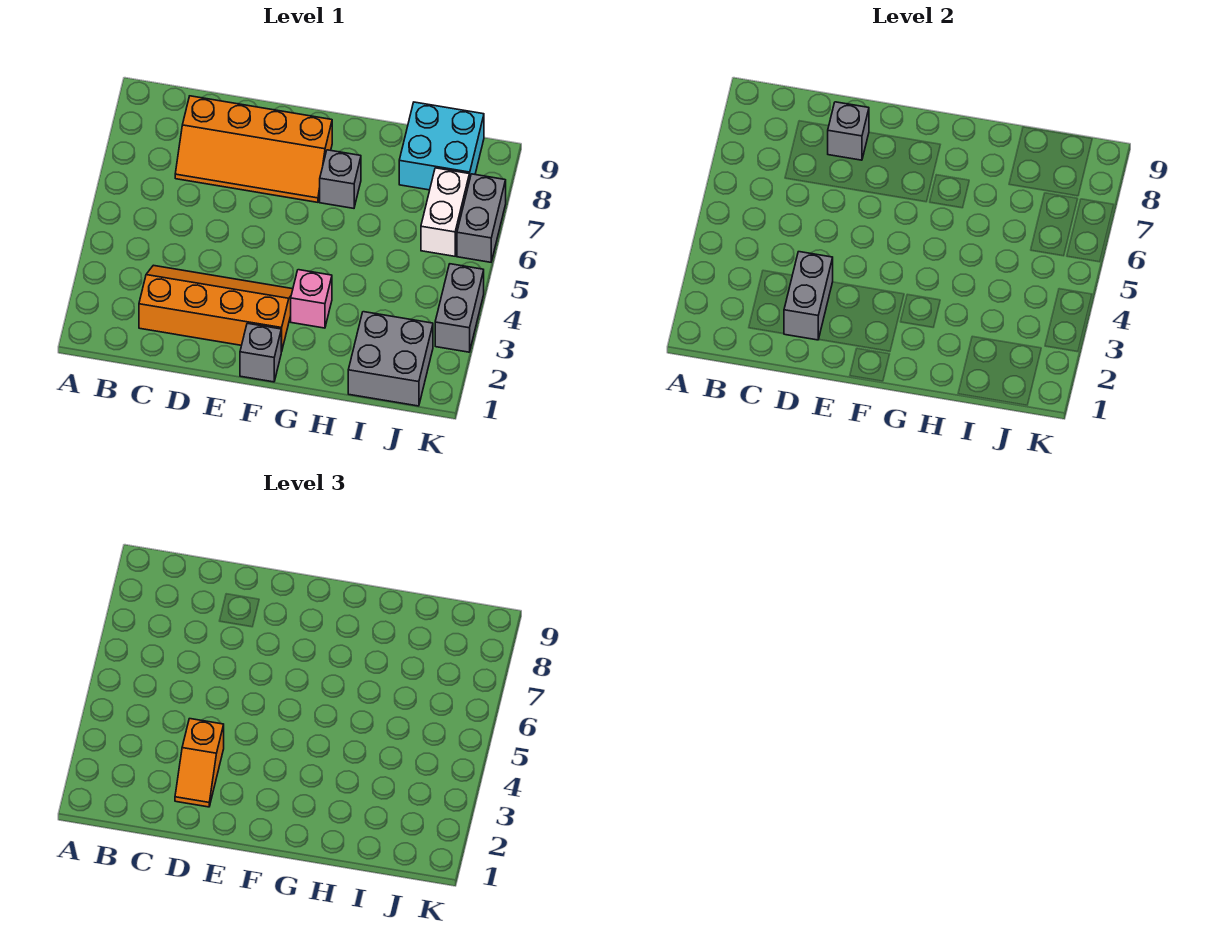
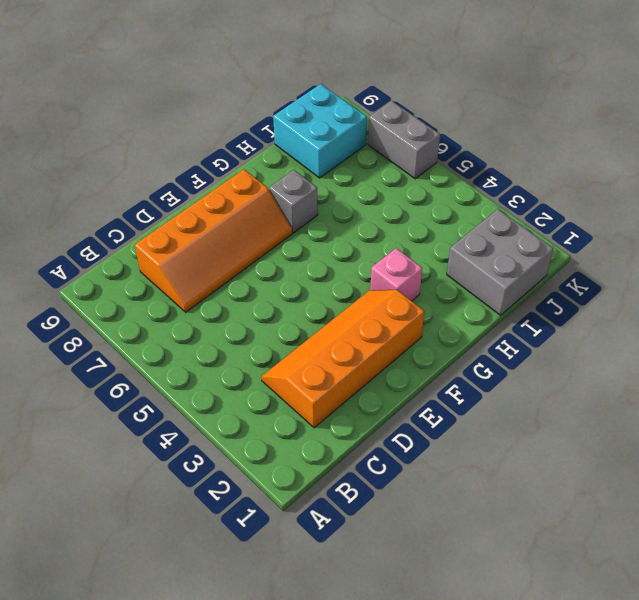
none -> grey 1x1 brick [240,323,281,382]
none -> white 1x2 brick [421,168,469,256]
none -> grey 1x2 brick [435,264,484,352]

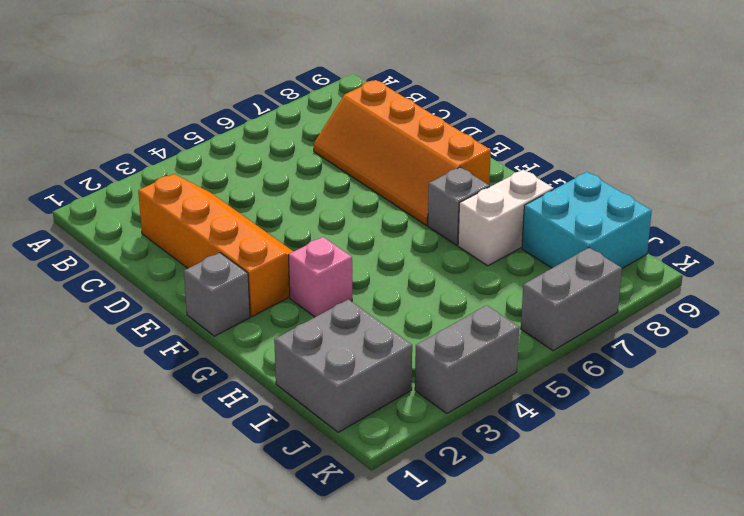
white 1x2 brick [458,170,554,266] -> white 1x2 brick moved to [421,168,469,256]
none -> grey 1x2 brick [784,252,833,340]
none -> grey 1x1 brick [828,102,869,160]
none -> orange 1x2 slope [175,719,224,807]

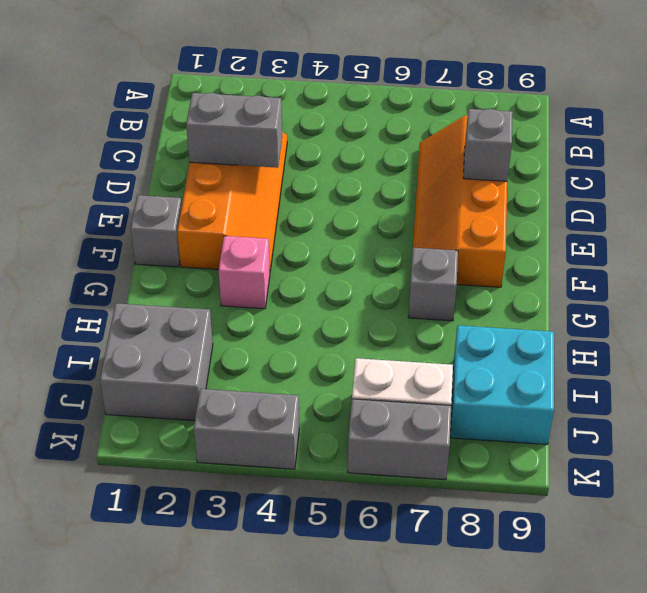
none -> orange 1x2 slope [175,719,224,807]

